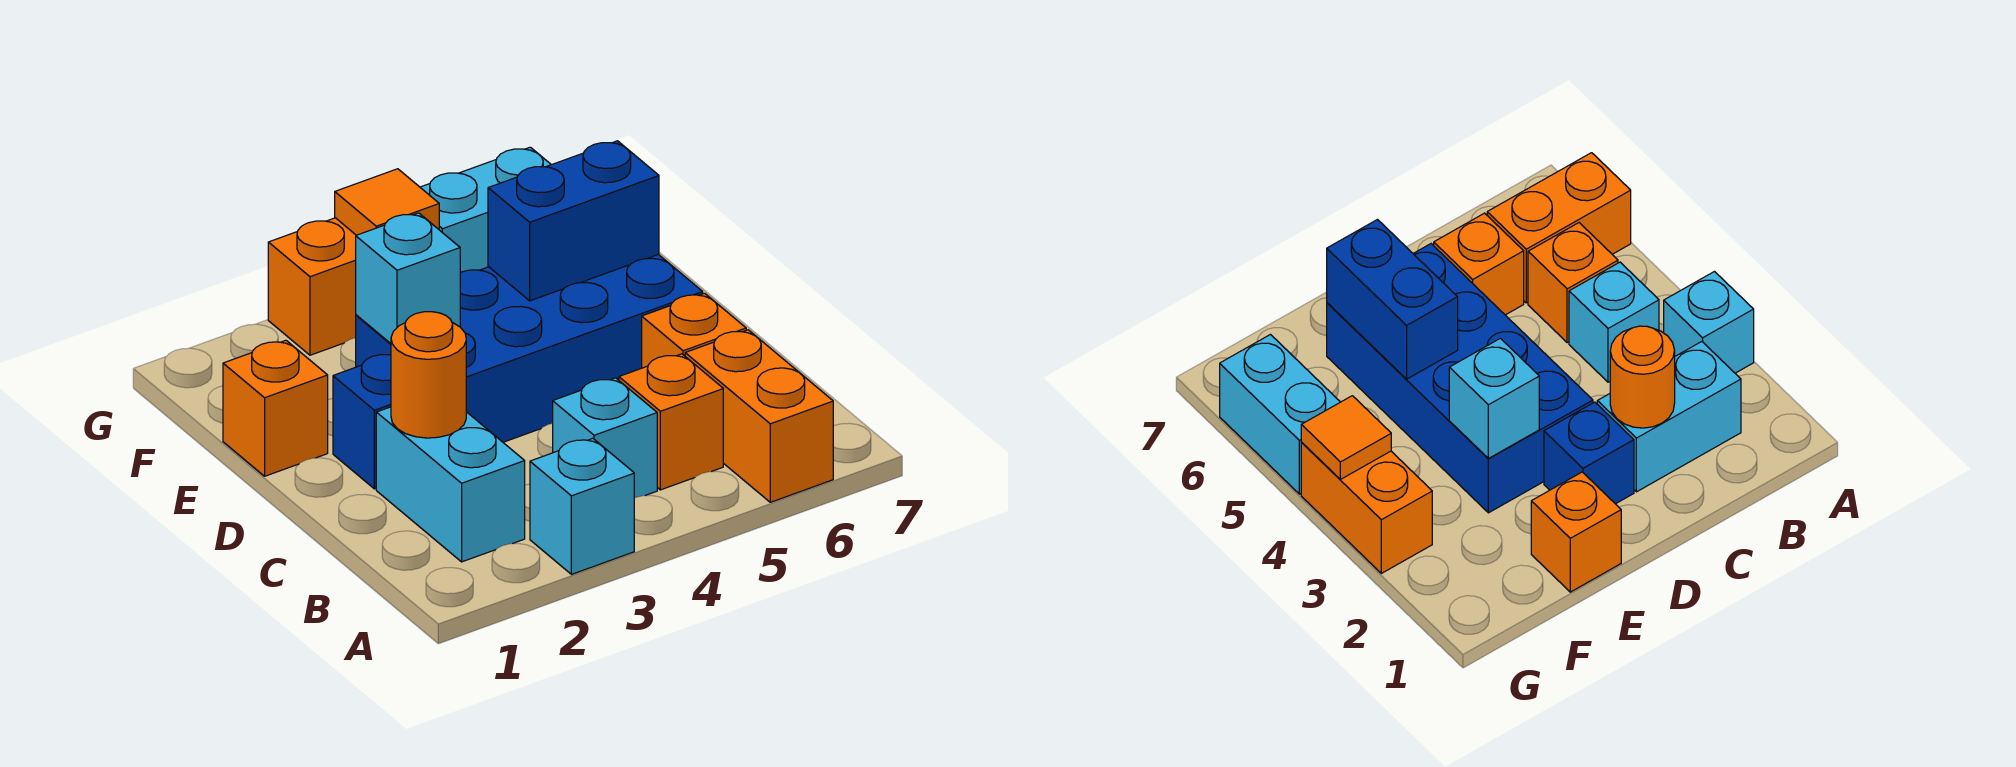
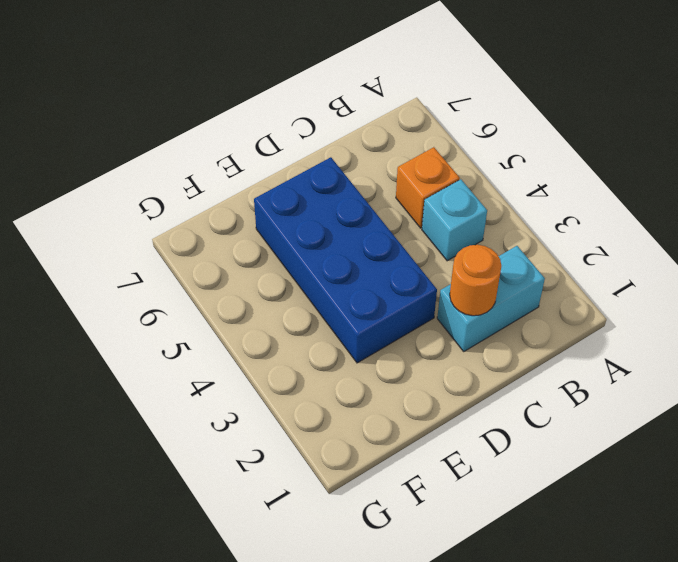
none -> cyan 1x1 brick [530,438,634,574]
none -> orange 1x2 brick [685,330,833,502]
none -> orange 1x1 brick [642,293,746,368]

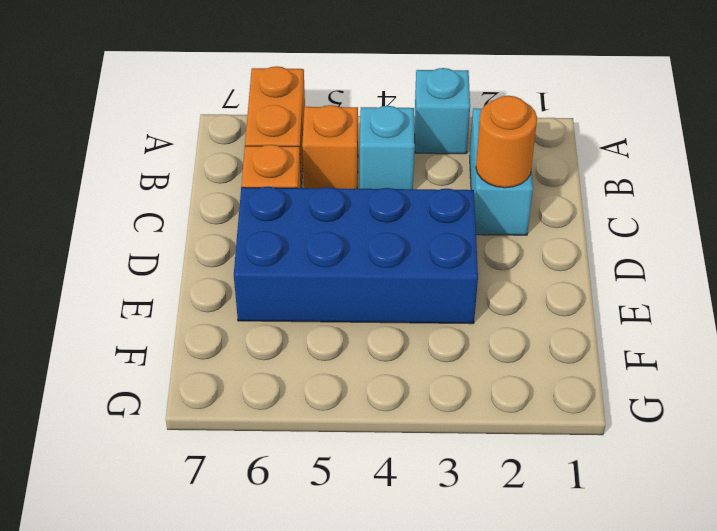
none -> blue 1x1 brick [333,355,391,489]
none -> orange 1x1 brick [223,340,328,476]
none -> orange 1x2 brick [268,218,356,355]

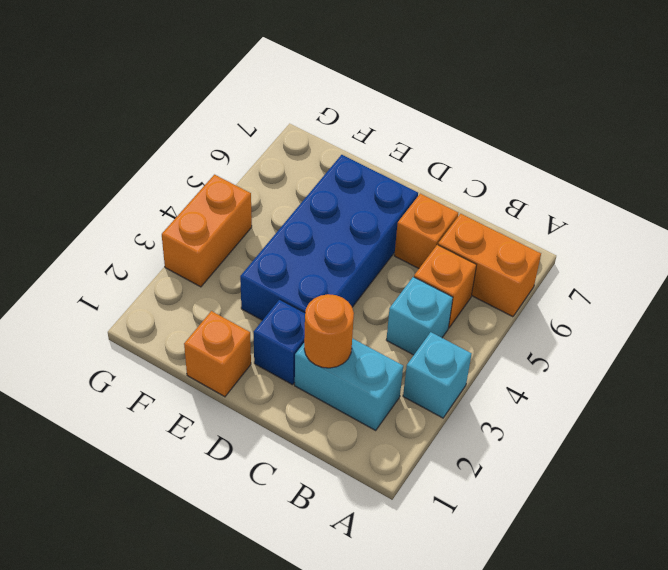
none -> cyan 1x2 brick [420,147,551,272]
none -> cyan 1x1 brick [356,213,460,344]
none -> blue 1x2 brick [488,141,659,301]

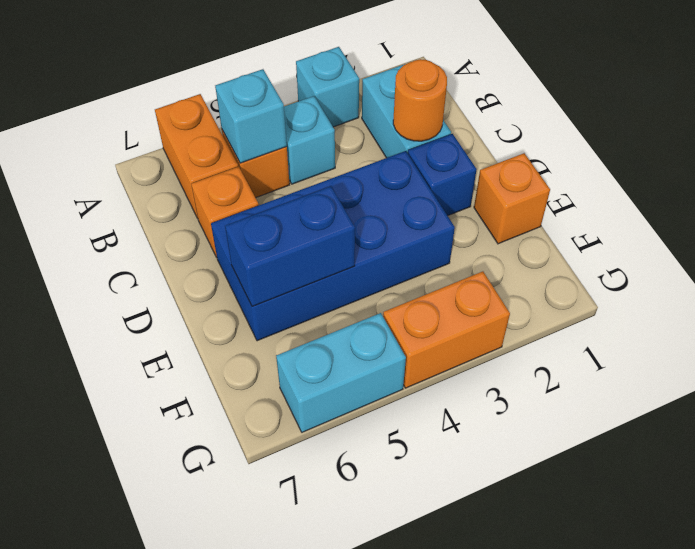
cyan 1x1 brick [215,69,287,163] -> cyan 1x1 brick moved to [356,213,460,344]
none -> orange 1x1 tile [335,169,439,235]

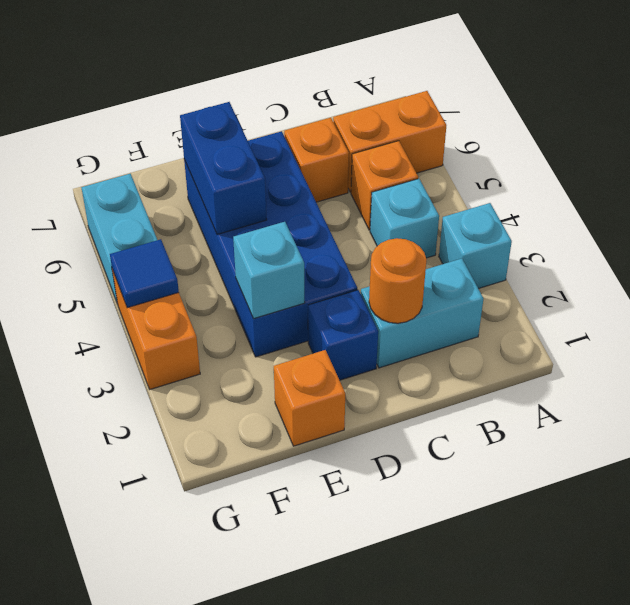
blue 1x1 tile [110,239,179,308] -> orange 1x1 tile [335,169,439,235]

